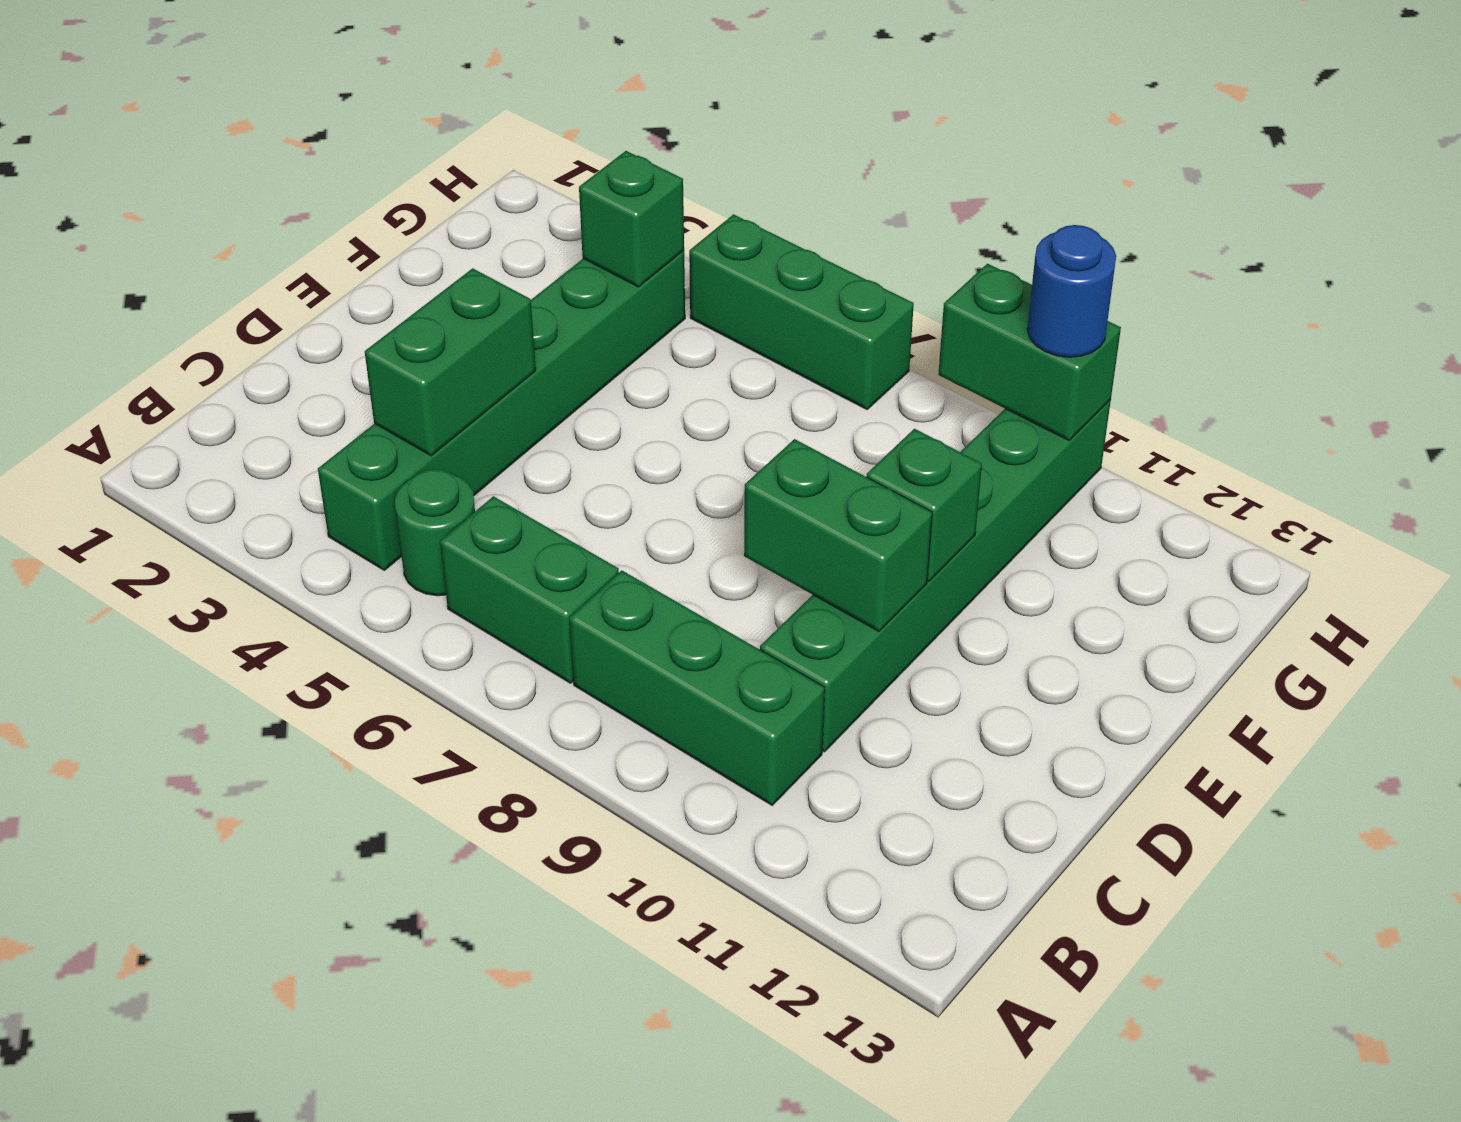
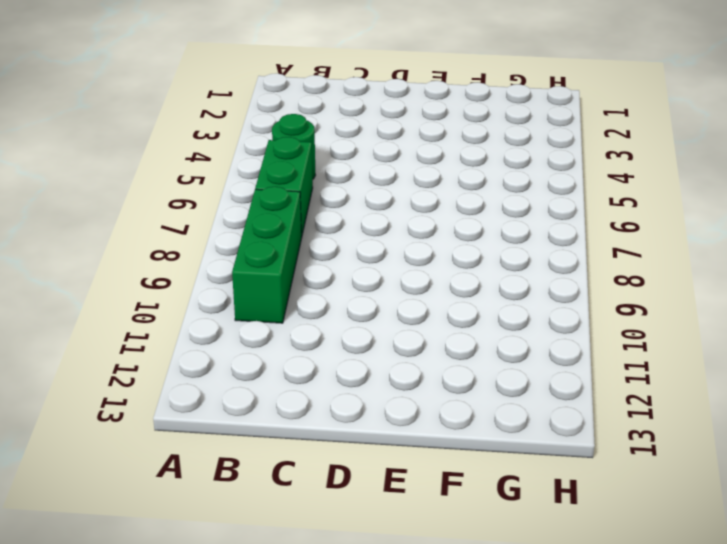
none -> green 1x6 brick [318,251,685,570]
none -> green 1x6 brick [760,400,1111,752]
none -> green 1x3 brick [689,214,914,409]

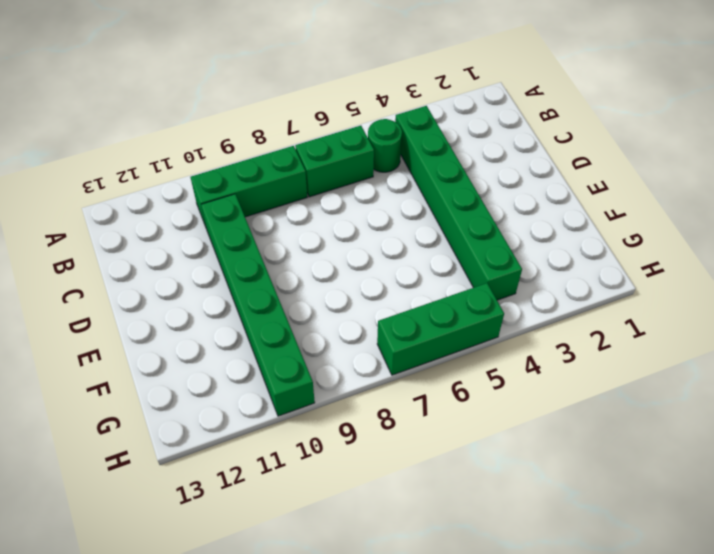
none -> green 1x2 brick [365,268,536,456]
none -> green 1x2 brick [744,439,932,631]
none -> green 1x1 brick [867,429,982,581]

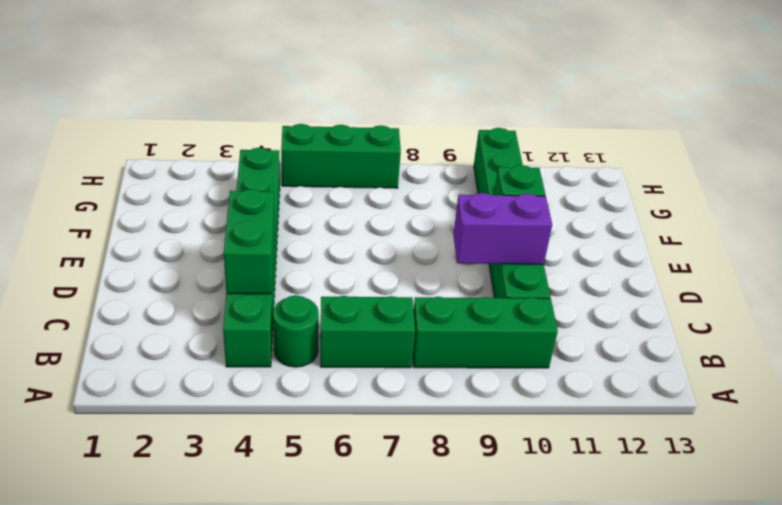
purple 1x2 brick [453,193,552,264] -> green 1x2 brick [744,439,932,631]
none -> green 1x1 brick [579,151,684,287]
none -> green 1x2 brick [938,264,1121,440]
none -> blue 1x1 round brick [1027,225,1116,357]

